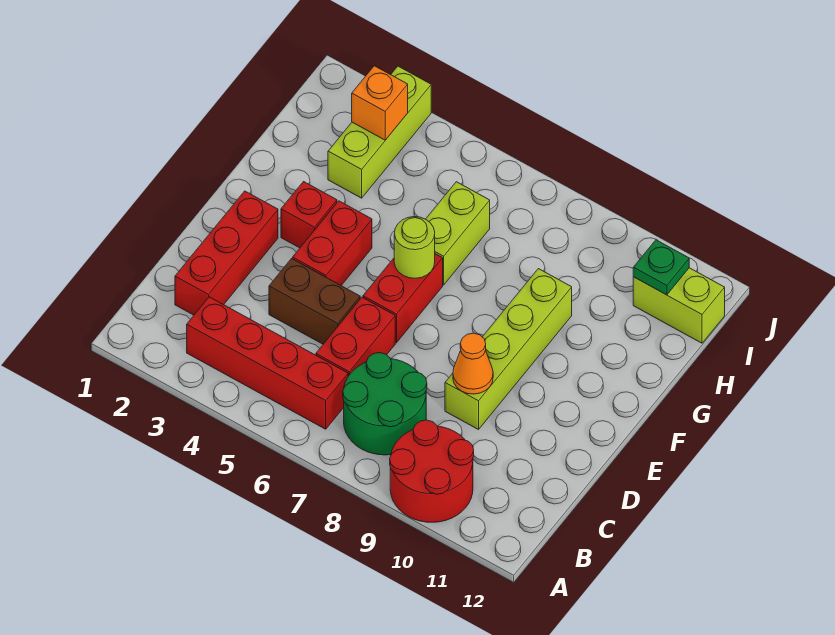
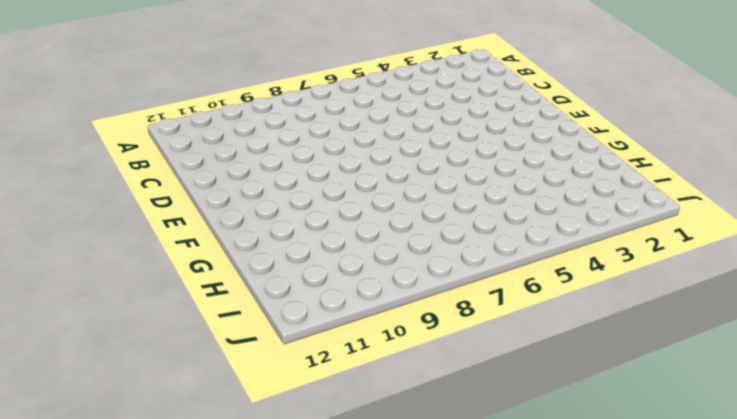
none -> red 2x2 round brick [390,420,474,522]
none -> red 1x4 brick [187,297,348,429]
none -> green 2x2 round brick [343,353,427,455]

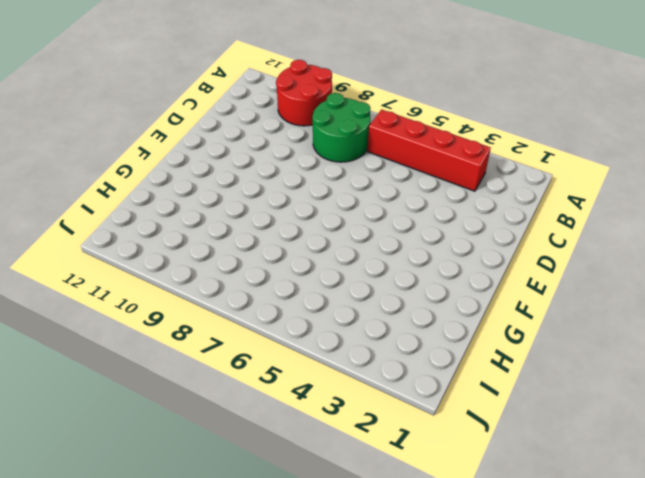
none -> red 1x3 brick [175,191,278,315]
none -> red 1x2 brick [316,297,395,376]
none -> brown 1x2 brick [269,259,360,344]

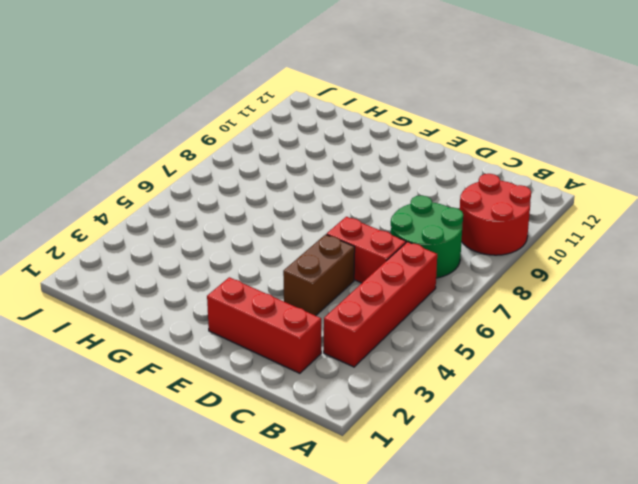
none -> lime 1x4 brick [445,269,572,430]
none -> red 1x2 brick [293,201,372,285]
none -> red 1x2 brick [363,254,443,343]

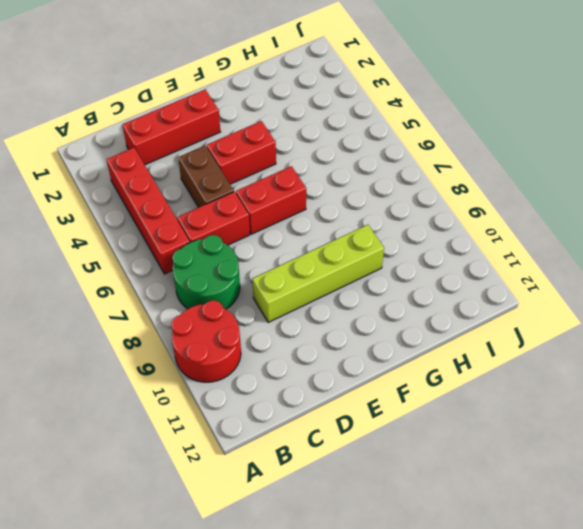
none -> red 1x1 brick [281,182,337,248]
none -> lime 1x2 brick [426,182,490,285]
none -> lime 1x3 brick [328,66,431,198]

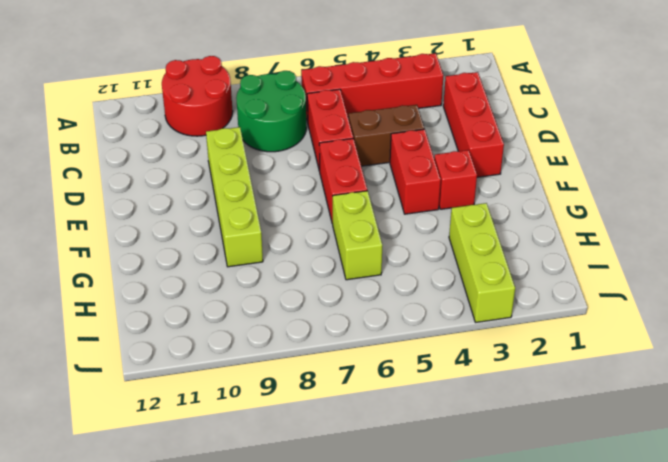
none -> lime 1x2 brick [633,268,725,343]
none -> orange 1x1 cone [453,333,493,394]
none -> lime 1x1 round brick [394,217,435,278]

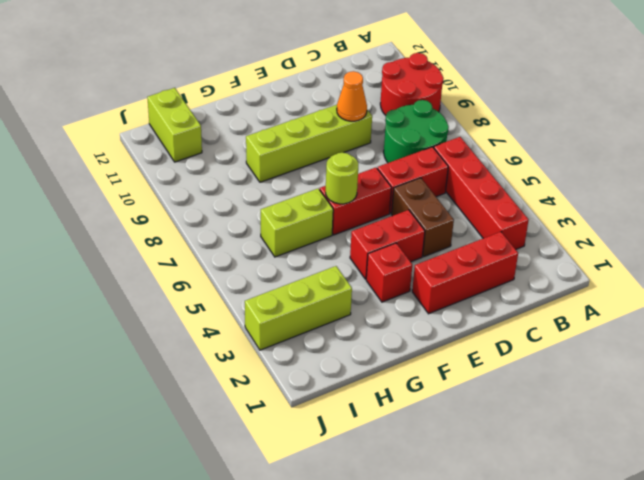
none -> orange 1x1 brick [352,66,408,140]
none -> green 1x1 plate [633,240,689,295]

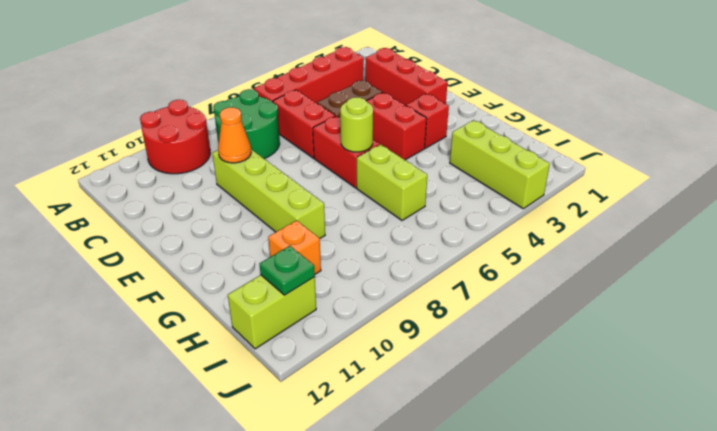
orange 1x1 brick [268,220,321,274] -> orange 1x1 brick moved to [352,66,408,140]

